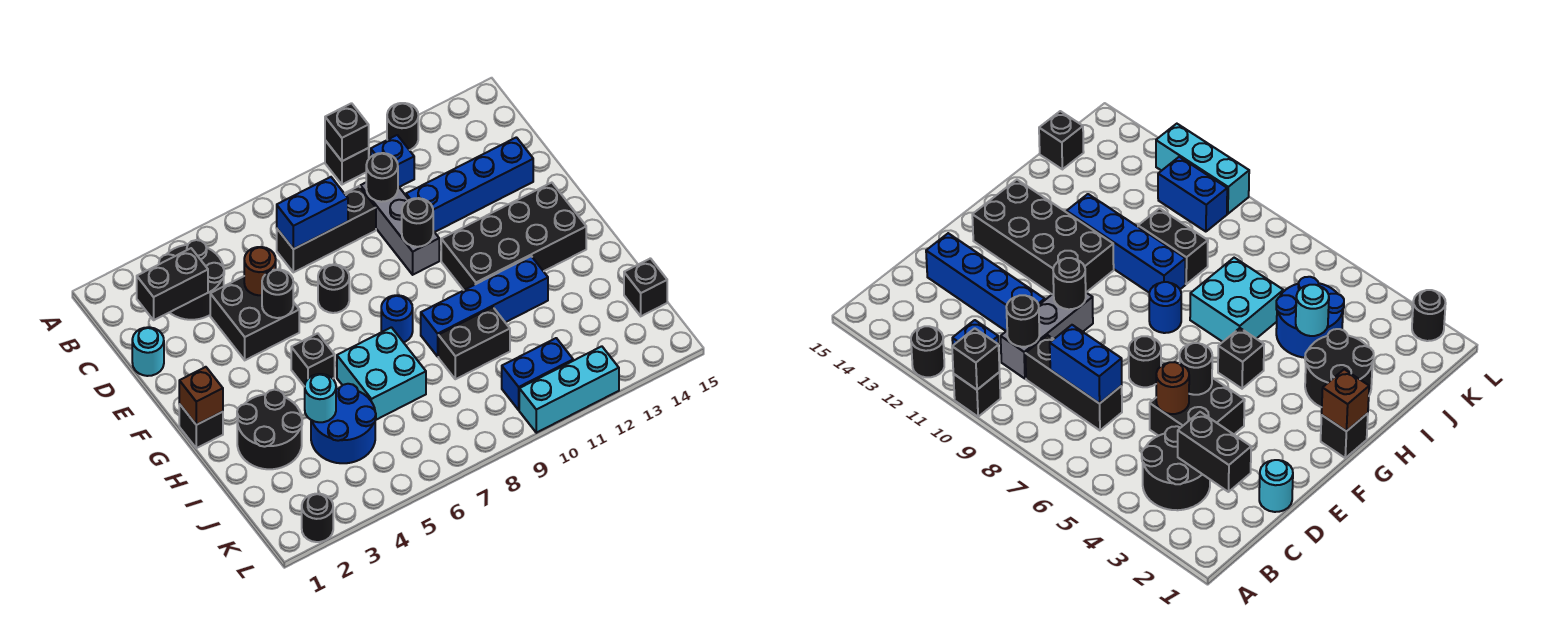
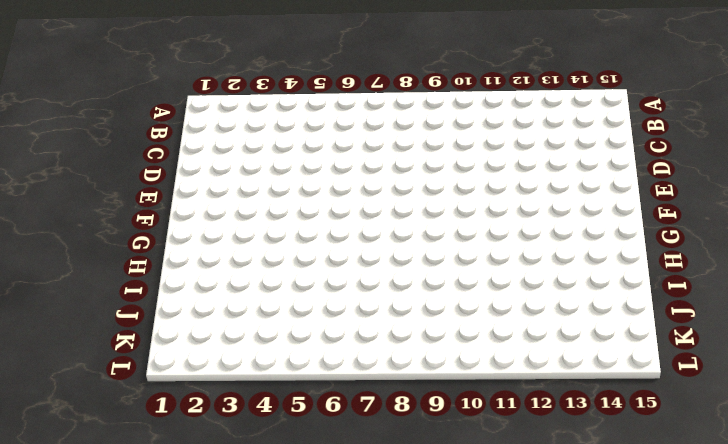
none -> black 1x1 brick [325,140,369,185]
none -> black 1x1 round brick [387,103,418,150]
none -> black 2x2 round brick [159,240,224,320]
none -> blue 1x1 brick [371,135,414,187]

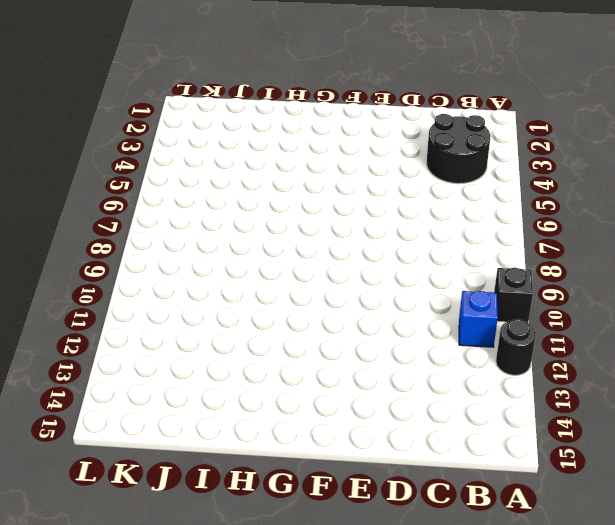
none -> black 1x3 brick [277,186,376,272]
none -> grey 1x3 brick [360,183,439,275]
none -> cyan 1x1 round brick [132,327,164,376]
none -> black 2x2 brick [210,276,299,360]

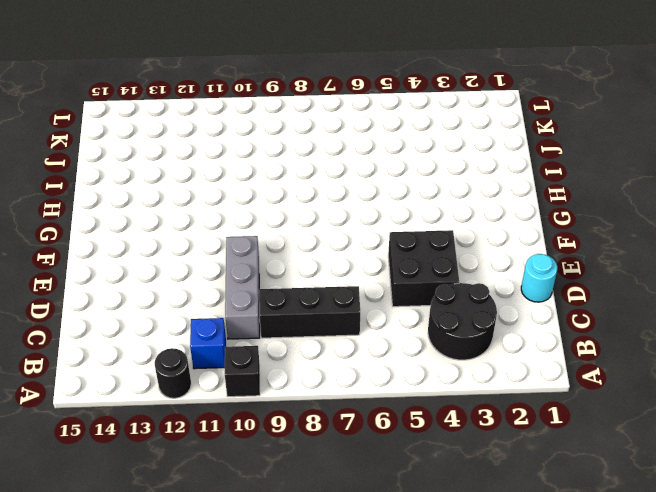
none -> blue 1x4 brick [406,137,533,232]
none -> black 1x1 round brick [318,264,349,313]
none -> black 2x4 brick [441,183,586,290]
none -> black 1x1 brick [179,404,223,448]

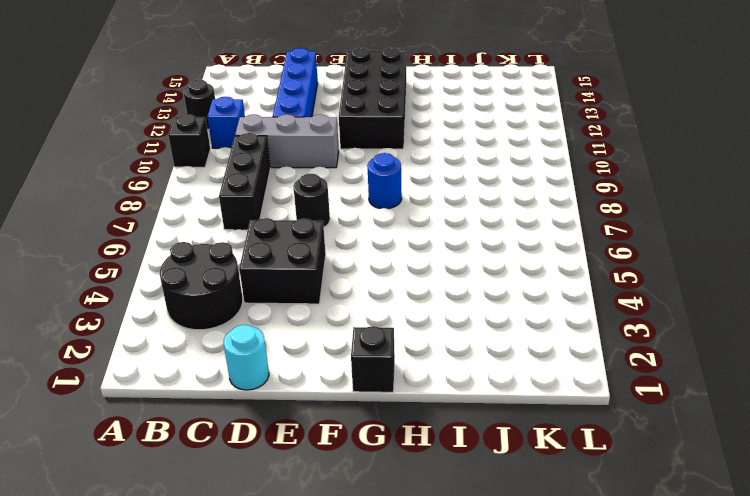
none -> black 1x1 brick [291,333,335,387]
none -> black 2x2 round brick [237,390,302,469]
none -> cyan 2x2 brick [337,327,426,420]
none -> blue 1x4 brick [421,256,548,357]

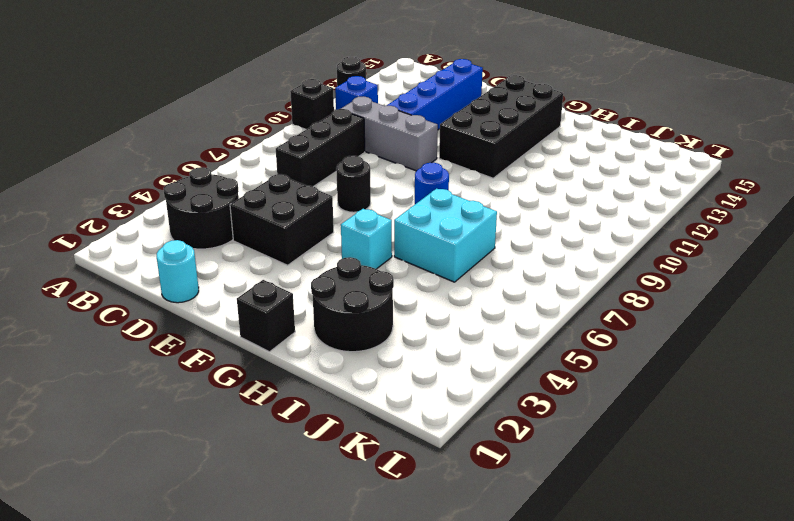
cyan 1x1 brick [341,209,392,269] -> black 1x1 brick [291,333,335,387]
none -> blue 1x4 brick [421,256,548,357]
none -> blue 2x2 round brick [311,384,376,463]
none -> black 1x2 brick [438,307,510,379]
none -> black 1x1 brick [624,258,667,316]

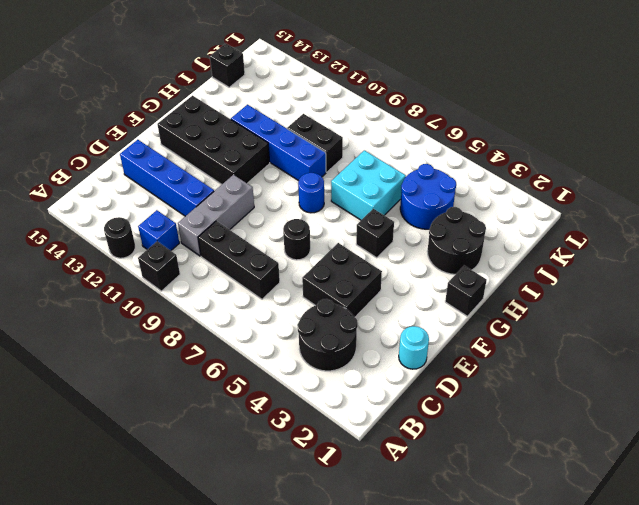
none -> blue 1x2 brick [502,338,573,410]
none -> black 1x1 round brick [302,494,333,542]
none -> cyan 1x3 brick [519,346,619,433]
none -> black 1x1 brick [325,103,369,161]

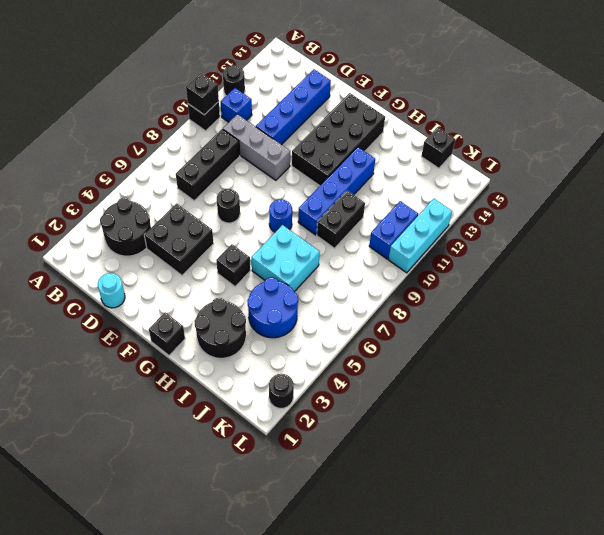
none -> black 1x2 brick [137,248,208,320]
none -> blue 1x2 brick [277,177,348,249]
none -> black 1x1 round brick [366,153,398,202]
none -> brown 1x1 round brick [244,247,276,295]

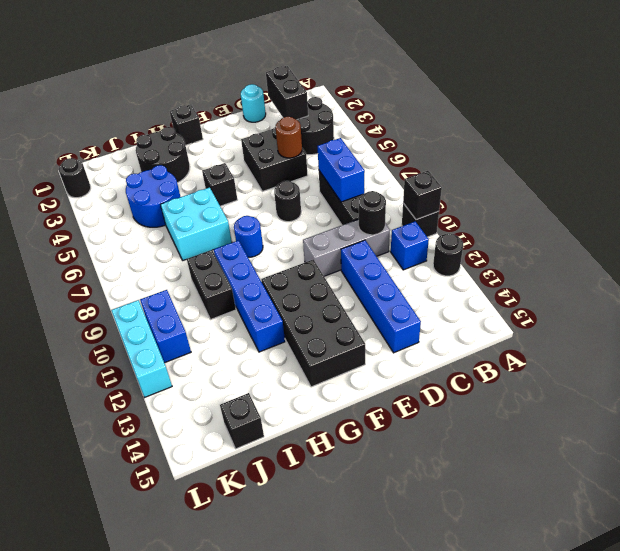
none -> black 1x1 round brick [262,269,293,318]
none -> black 1x1 round brick [402,198,433,247]
none -> brown 1x1 brick [179,367,223,425]
none -> cyan 1x1 round brick [305,374,336,422]

